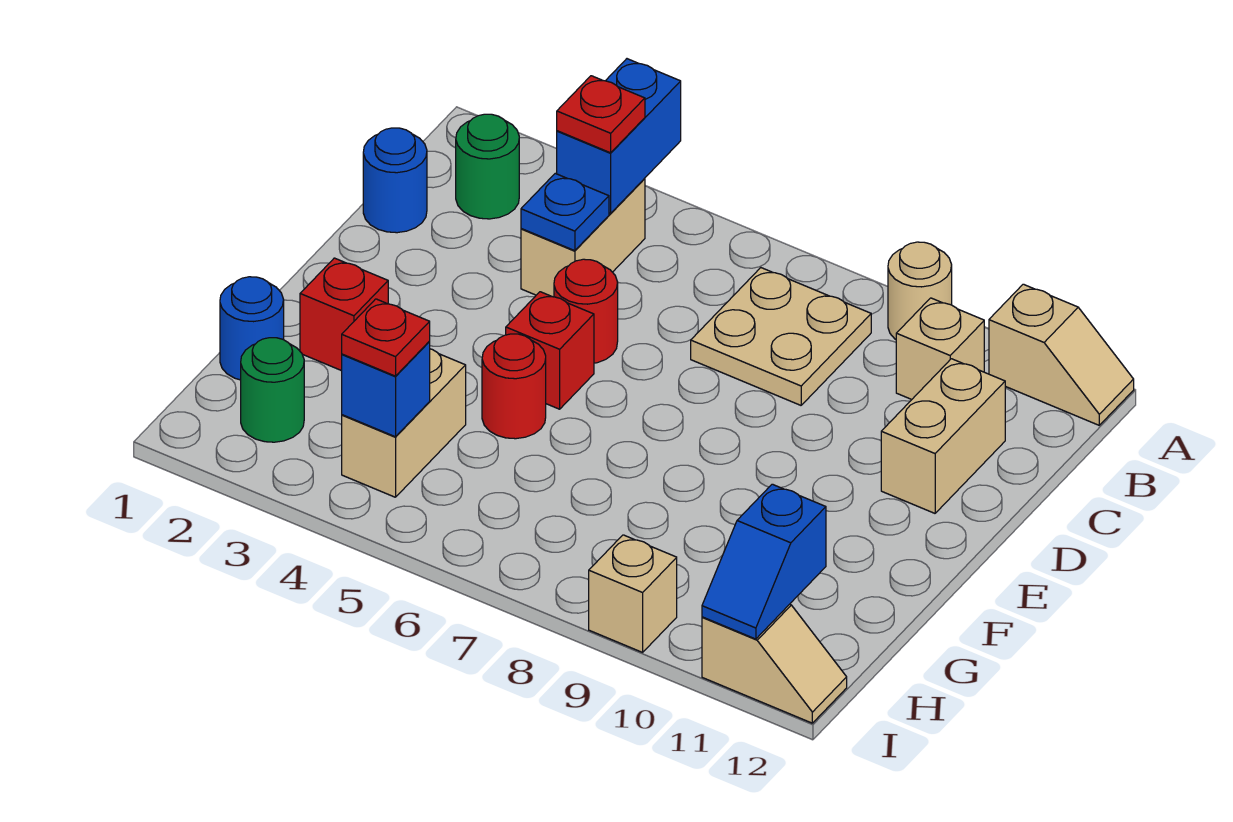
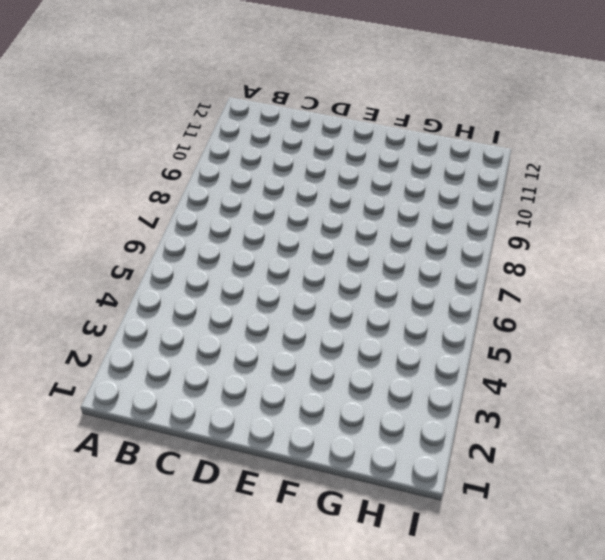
none -> tan 1x1 round brick [888,242,952,339]
none -> tan 1x2 slope [989,284,1134,425]
none -> green 1x1 round brick [456,114,519,219]

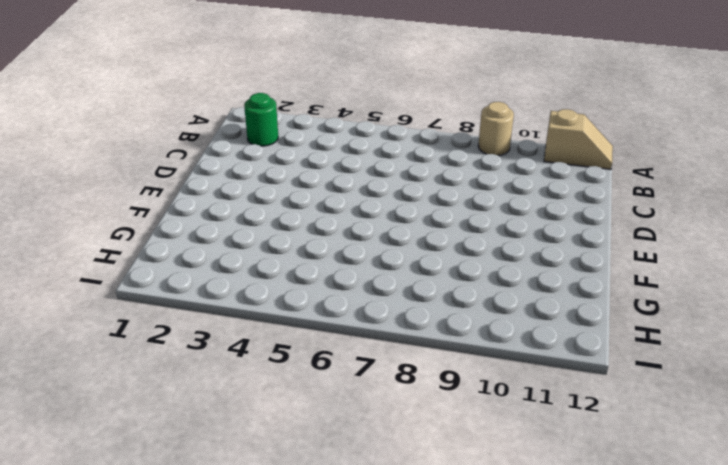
none -> tan 1x2 brick [521,179,645,297]
none -> tan 2x2 plate [691,268,871,405]
none -> tan 1x1 brick [896,298,984,399]

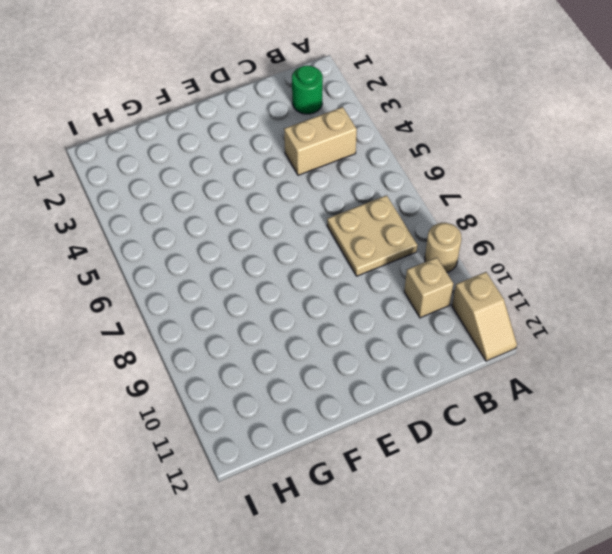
none -> blue 1x1 round brick [363,128,427,233]
none -> tan 1x2 brick [881,359,1005,513]
none -> red 1x1 round brick [554,259,618,363]

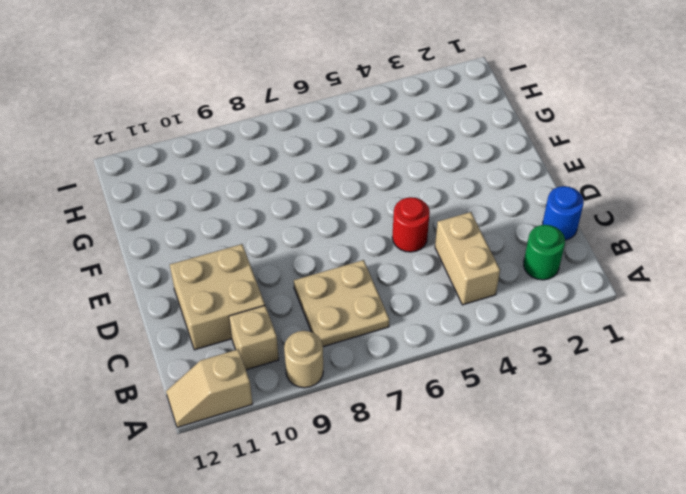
tan 2x2 brick [170,244,265,350] -> tan 1x2 brick [881,359,1005,513]
none -> red 1x1 brick [506,292,594,409]
none -> red 1x1 brick [300,258,388,371]
none -> red 1x1 round brick [482,334,546,439]

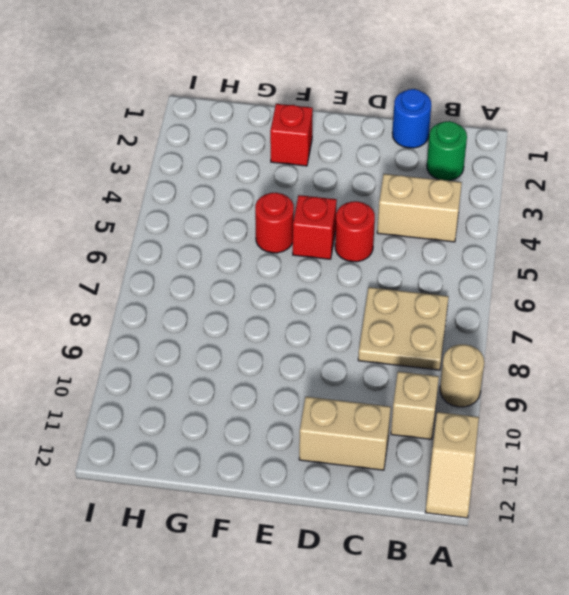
none -> blue 1x1 round brick [220,277,284,380]
none -> tan 1x2 brick [342,349,466,497]
none -> green 1x1 round brick [241,338,304,442]

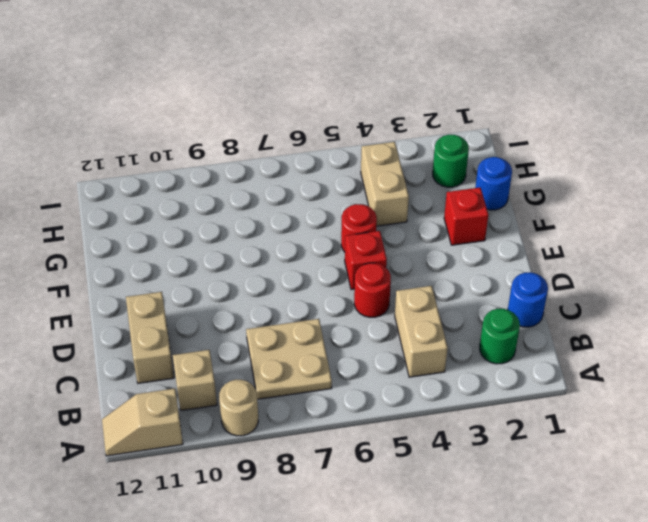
none -> tan 1x1 brick [589,535,677,652]
none -> tan 1x2 slope [702,604,847,723]
none -> blue 1x2 brick [557,59,681,213]

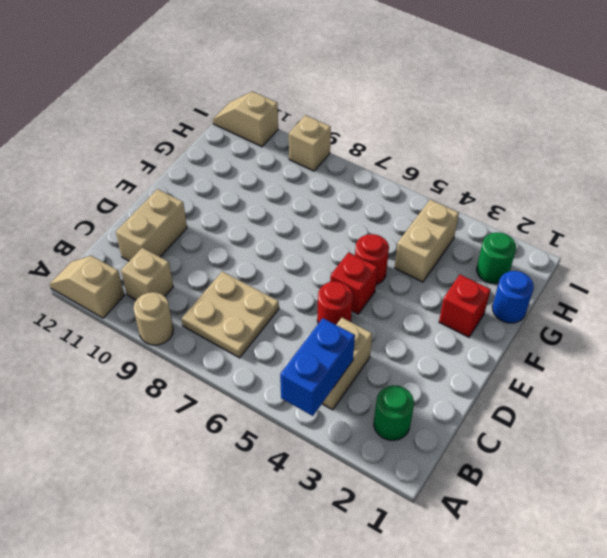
none -> blue 1x1 round brick [363,128,427,233]
none -> blue 1x1 plate [521,173,609,251]
none -> blue 1x1 brick [342,342,430,437]

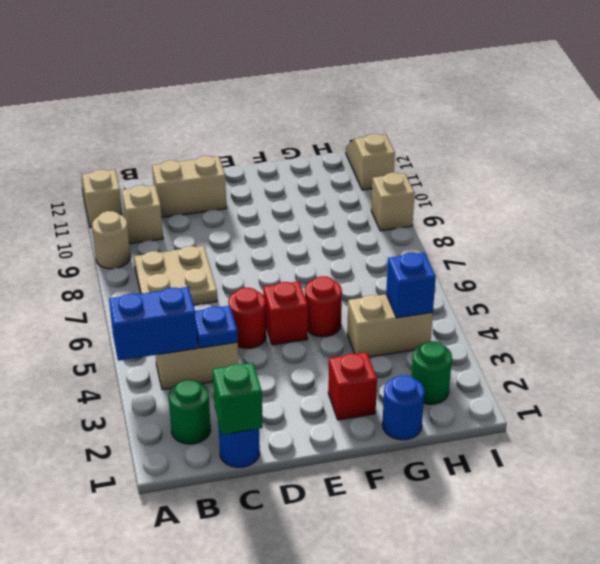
green 1x1 brick [213,363,263,435] -> none
none -> blue 1x2 slope [702,484,826,639]
none -> red 1x1 plate [557,76,645,153]
none -> red 1x1 plate [342,299,430,376]

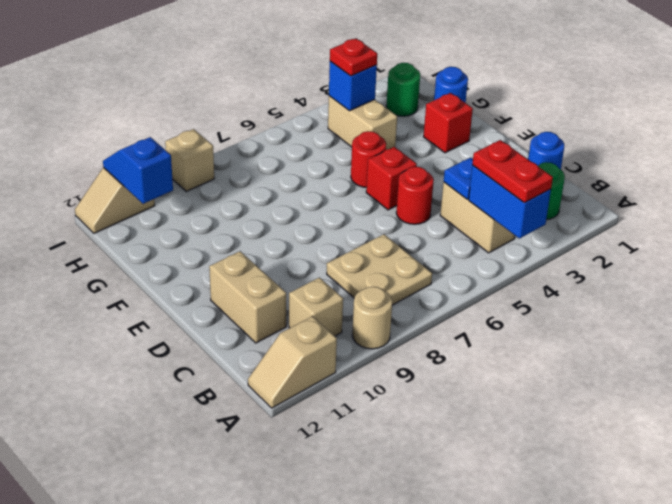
red 1x2 plate [472,140,553,203] -> red 1x1 plate [557,76,645,153]

